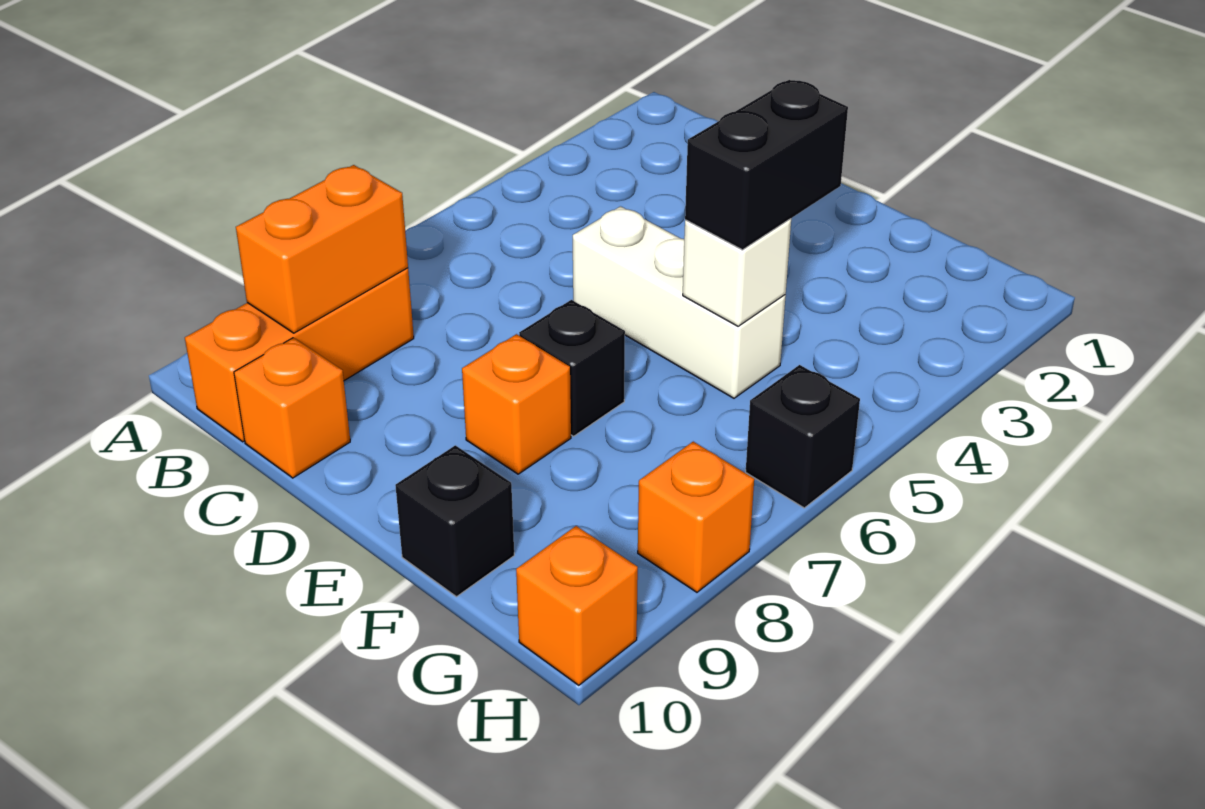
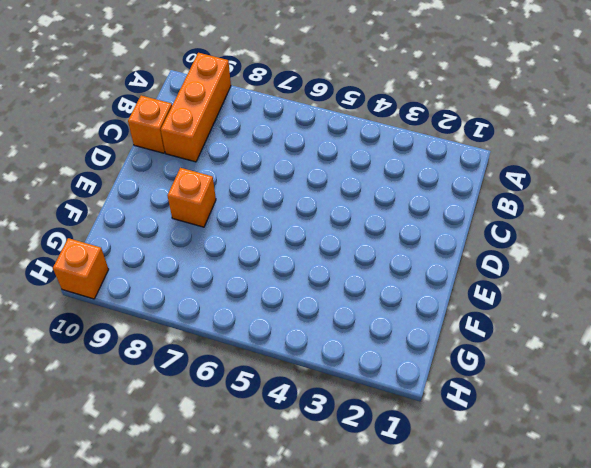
orange 1x3 brick [161,53,231,162] -> orange 1x3 brick turned to [185,268,414,442]
none -> white 1x3 brick [573,206,786,398]
none -> black 1x1 brick [519,300,625,436]
none -> black 1x1 brick [395,445,514,597]

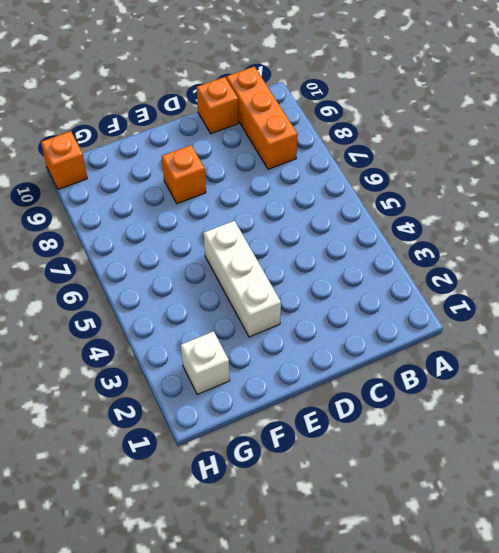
white 1x3 brick [204,221,281,337] -> white 1x3 brick turned to [573,206,786,398]
white 1x1 brick [181,331,230,395] -> white 1x1 brick moved to [683,219,791,326]
none -> black 1x1 brick [519,300,625,436]
none -> black 1x1 brick [395,445,514,597]
none -> black 1x1 brick [746,365,860,508]

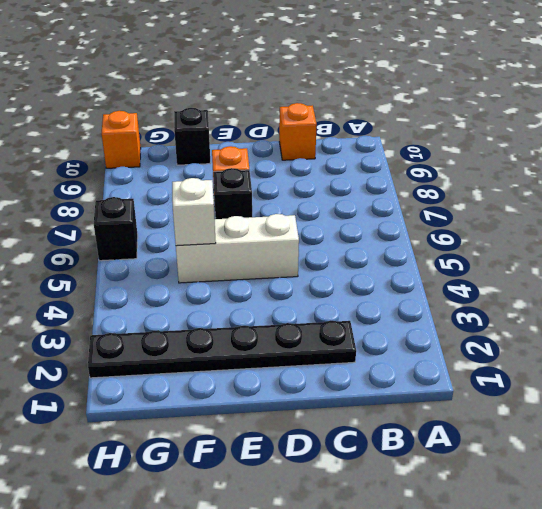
black 1x6 plate [88,321,356,378] -> none
none -> orange 1x3 brick [185,268,414,442]
none -> orange 1x1 brick [638,442,754,592]
none -> orange 1x2 brick [236,165,408,333]

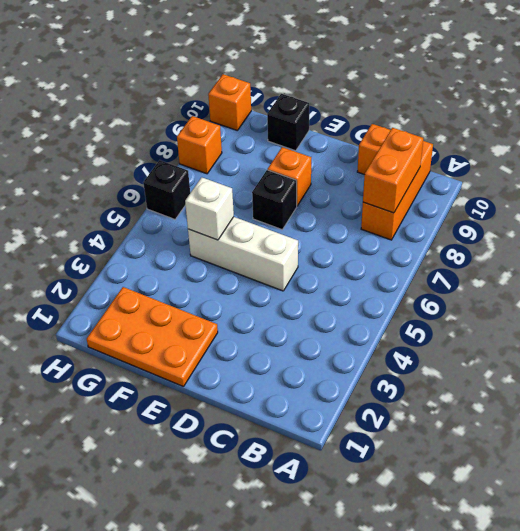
orange 2x3 plate [87,287,218,387] -> none
none -> black 1x2 brick [685,80,848,250]

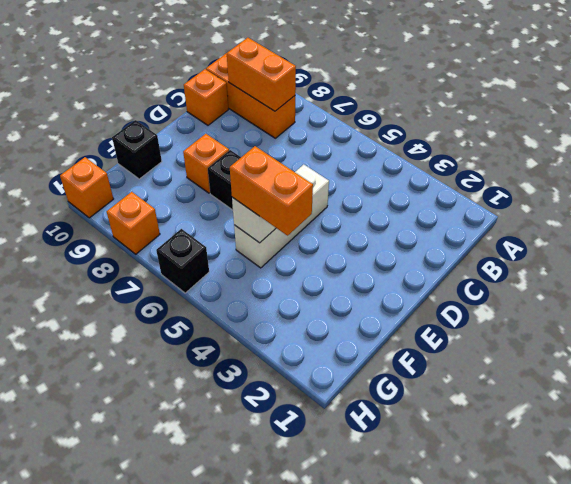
orange 1x2 brick [230,146,313,236] -> black 1x2 brick [685,80,848,250]

